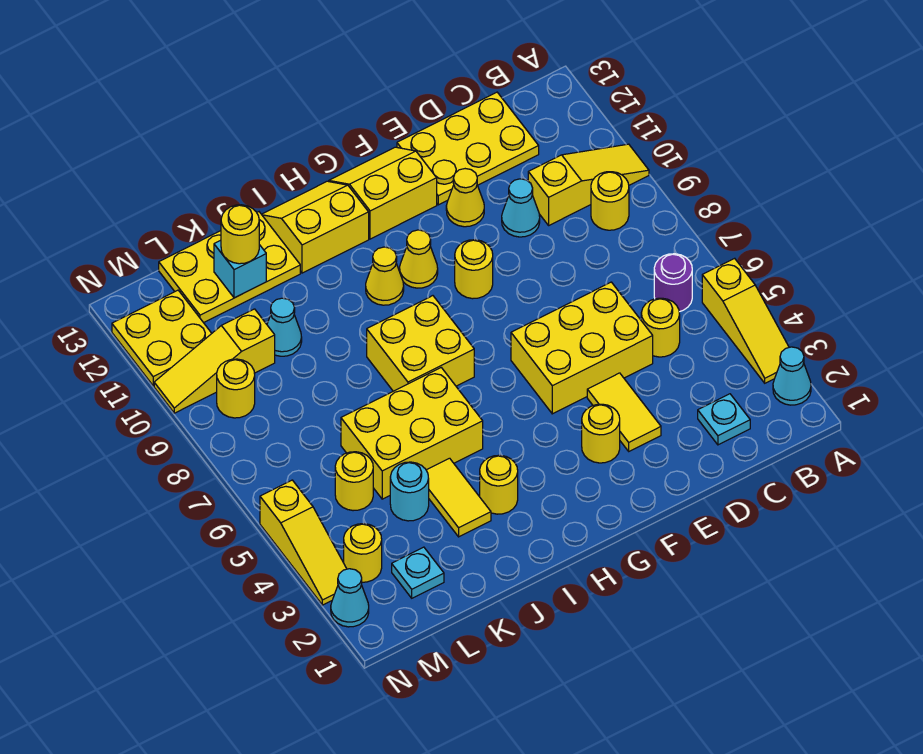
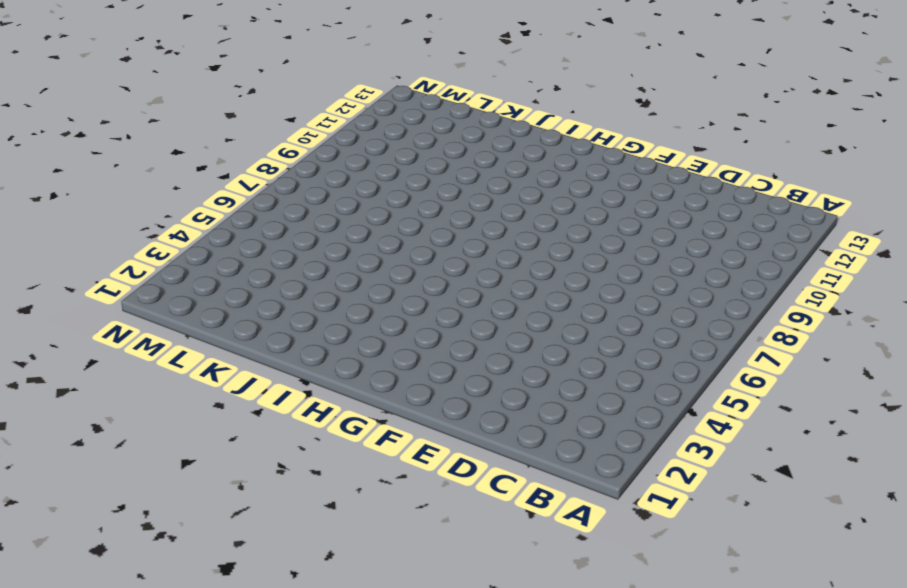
none -> cyan 1x1 cone [773,347,811,405]
none -> yellow 1x3 slope [702,258,789,383]
none -> yellow 1x3 slope [528,144,649,225]
none -> purple 1x1 round brick [654,254,692,312]

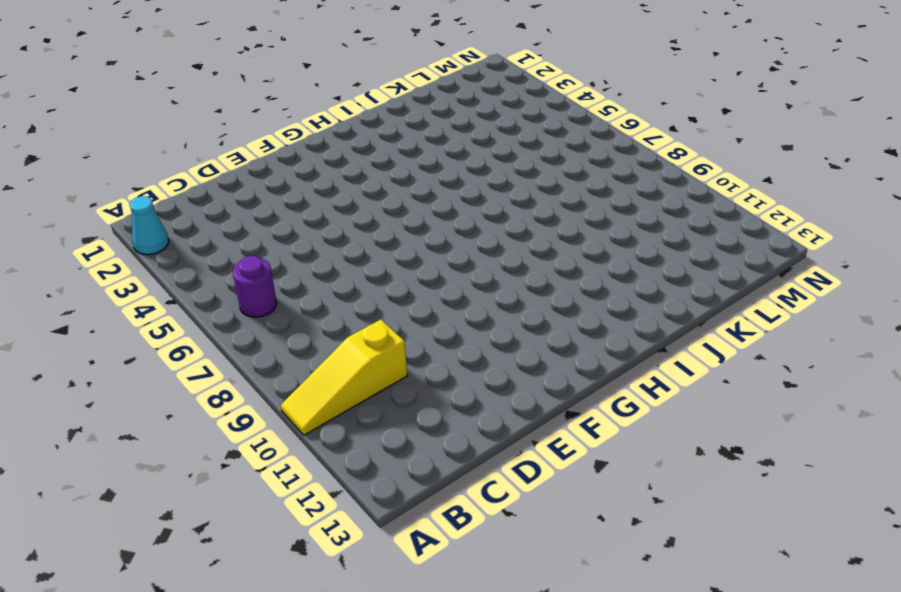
none -> yellow 1x3 slope [702,258,789,383]
none -> yellow 1x1 round brick [591,172,629,230]
none -> cyan 1x1 plate [698,394,750,445]
none -> yellow 1x1 round brick [641,298,680,357]

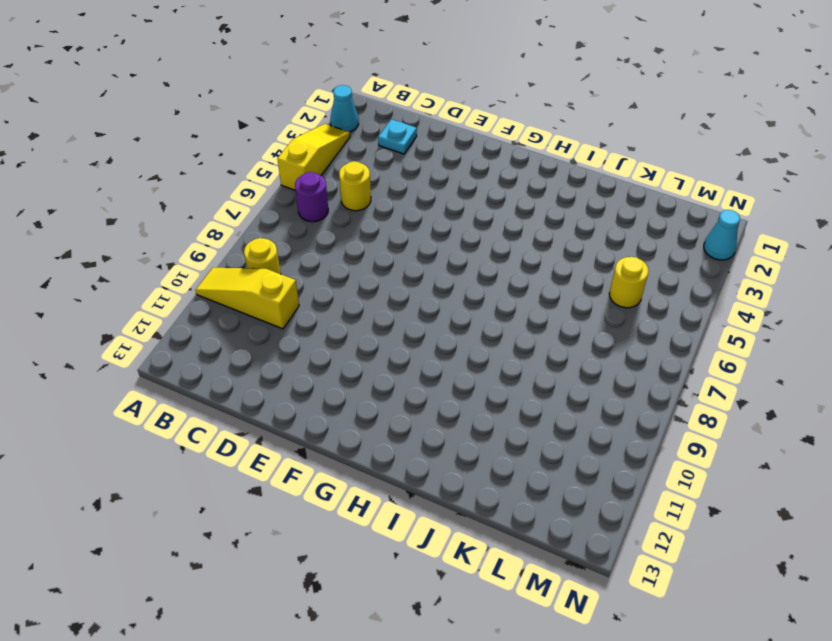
none -> yellow 2x3 plate [397,92,539,205]
none -> yellow 2x3 brick [511,282,653,414]
none -> cyan 1x1 cone [502,179,540,237]
none -> yellow 1x2 tile [587,373,661,451]

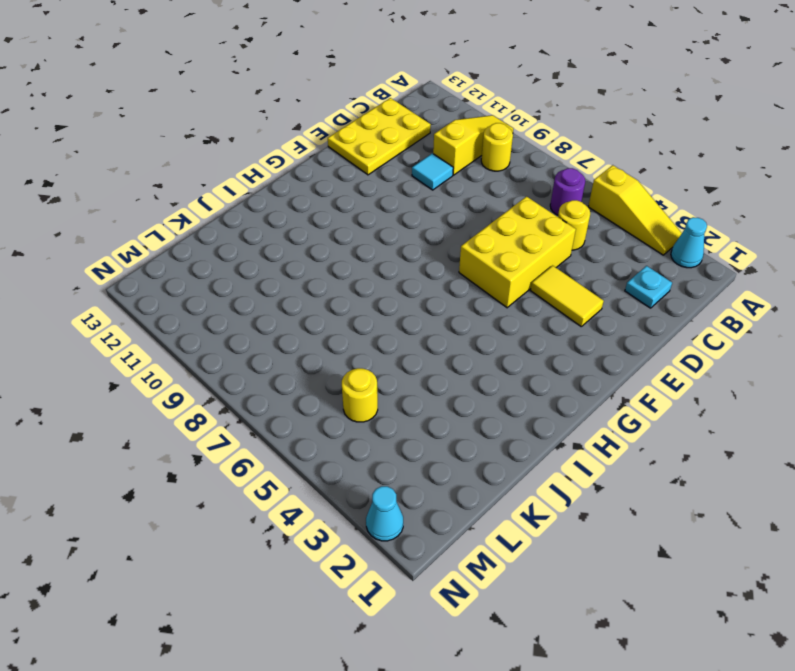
cyan 1x1 tile [412,153,453,190] -> cyan 1x1 cone [502,179,540,237]
none -> yellow 1x1 cone [446,169,484,227]
none -> yellow 1x1 round brick [582,404,620,463]
none -> yellow 1x1 round brick [455,240,493,299]
none -> yellow 2x2 slope [329,147,437,239]

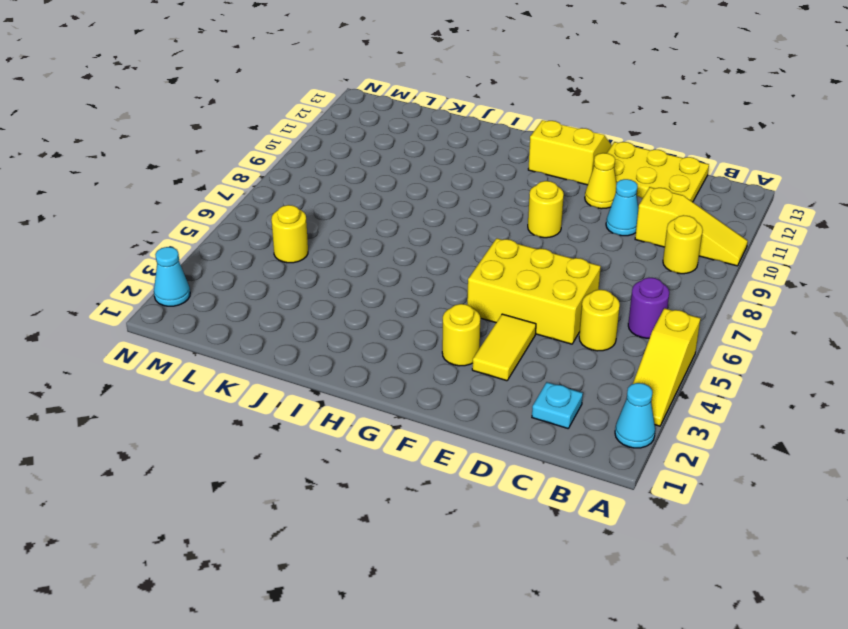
none -> yellow 1x1 cone [400,230,438,288]
none -> yellow 2x2 brick [367,296,474,391]
none -> yellow 1x1 cone [366,247,404,305]
none -> yellow 2x2 slope [262,181,369,273]

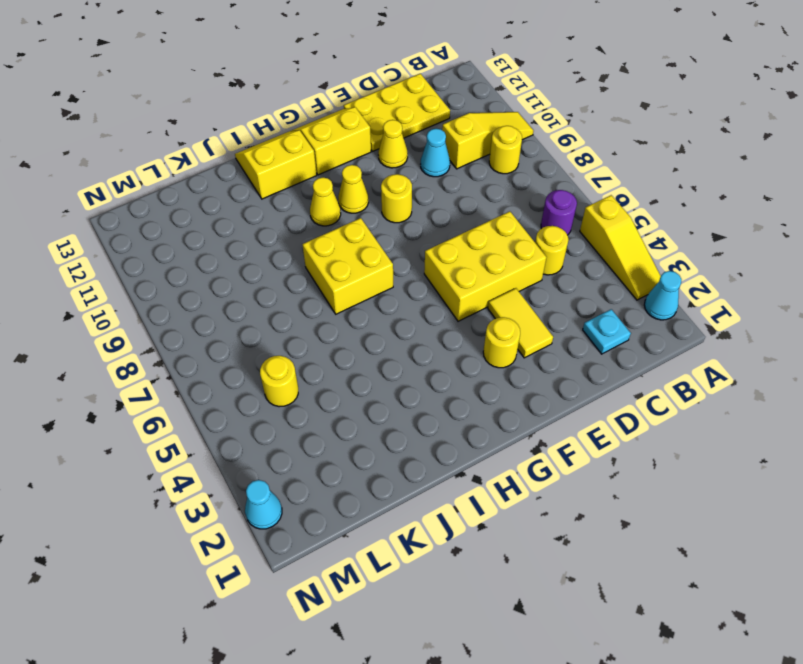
none -> yellow 1x1 round brick [480,455,518,514]
none -> yellow 2x3 brick [341,368,483,499]
none -> yellow 1x2 tile [426,458,491,537]
none -> yellow 2x3 plate [159,212,300,323]

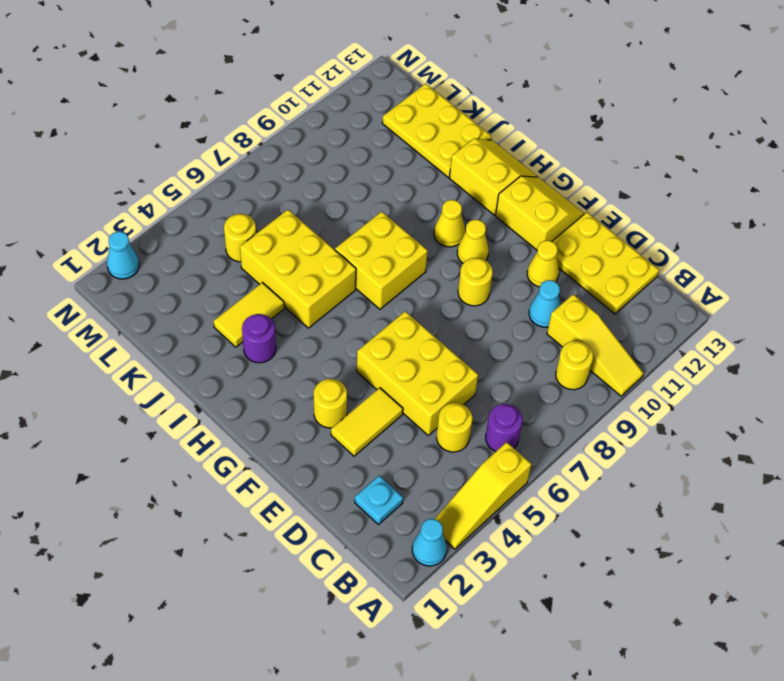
purple 1x1 round brick [242,314,276,363] -> yellow 1x1 round brick [480,455,518,514]
none -> cyan 1x1 round brick [390,462,429,521]
none -> cyan 1x1 cone [267,298,302,356]
none -> cyan 1x1 plate [392,547,444,598]
none -> yellow 1x3 slope [154,309,275,413]

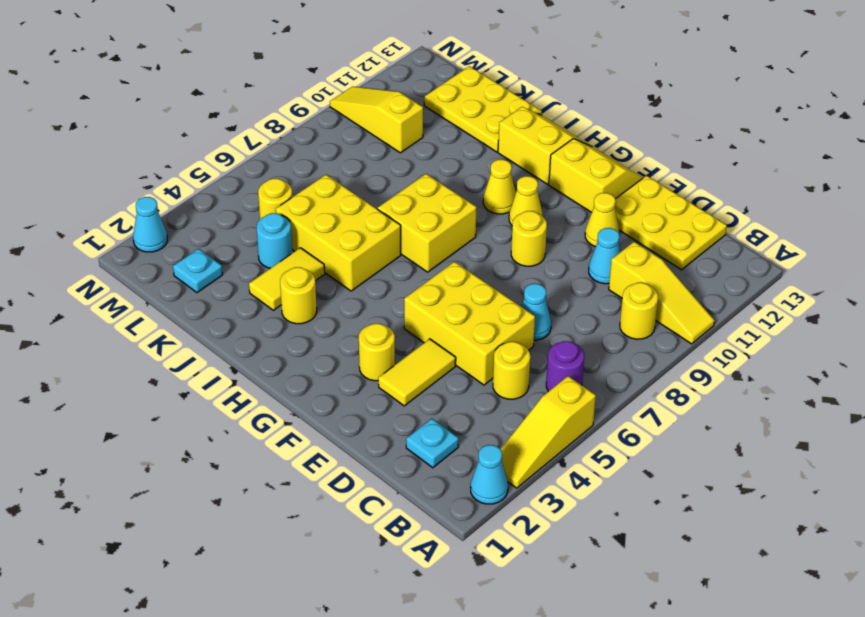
cyan 1x1 cone [521,284,551,340] -> cyan 1x1 cone moved to [267,298,302,356]
none -> yellow 1x1 round brick [344,524,382,582]
none -> yellow 1x1 round brick [217,359,255,418]
none -> yellow 2x2 plate [112,290,212,386]
none -> yellow 1x3 slope [260,480,347,605]

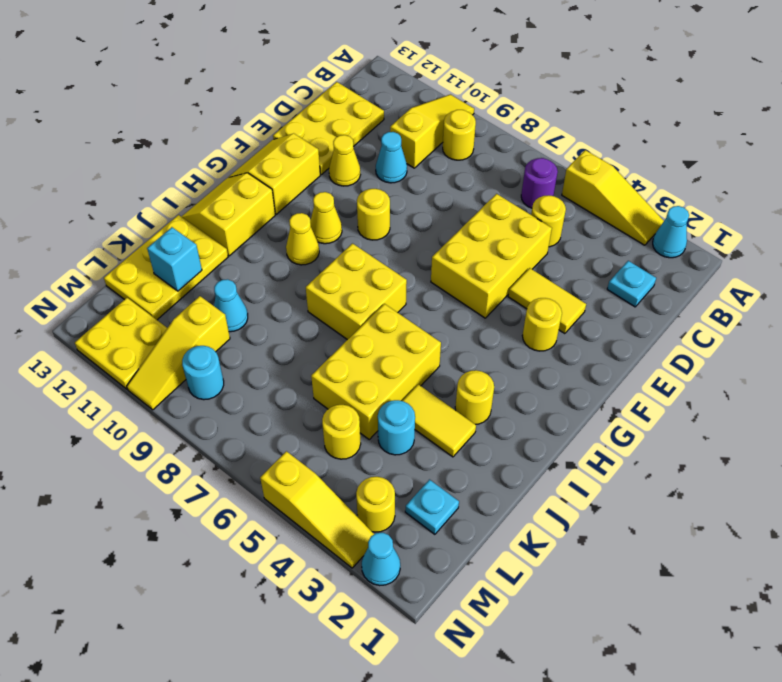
cyan 1x1 round brick [182,346,224,400] -> yellow 1x1 round brick [217,359,255,418]
none -> yellow 1x1 round brick [221,205,259,264]

